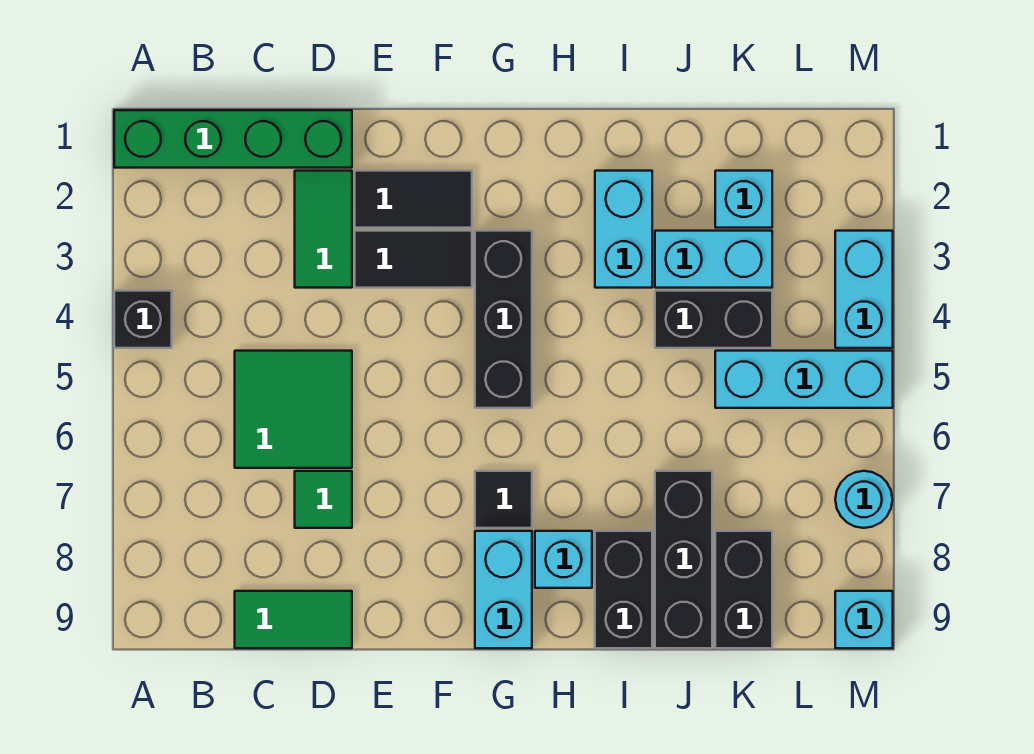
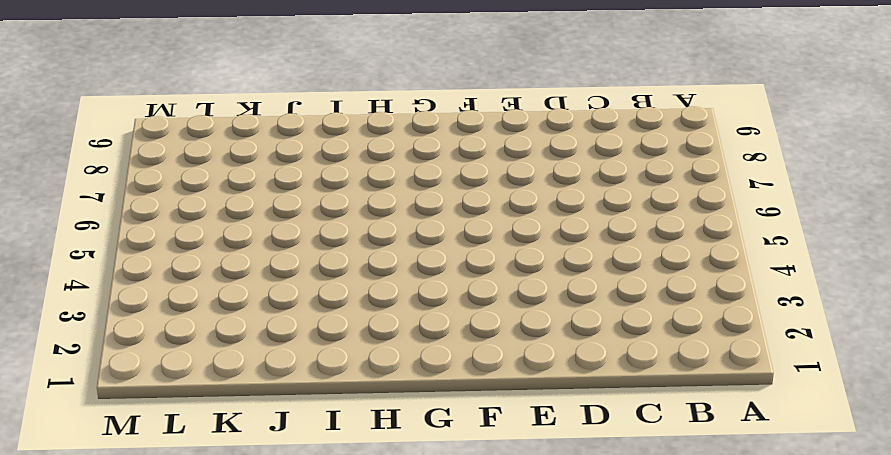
none -> green 1x4 brick [114,110,352,168]
none -> black 1x1 brick [114,291,172,348]
none -> green 2x2 tile [235,351,352,468]

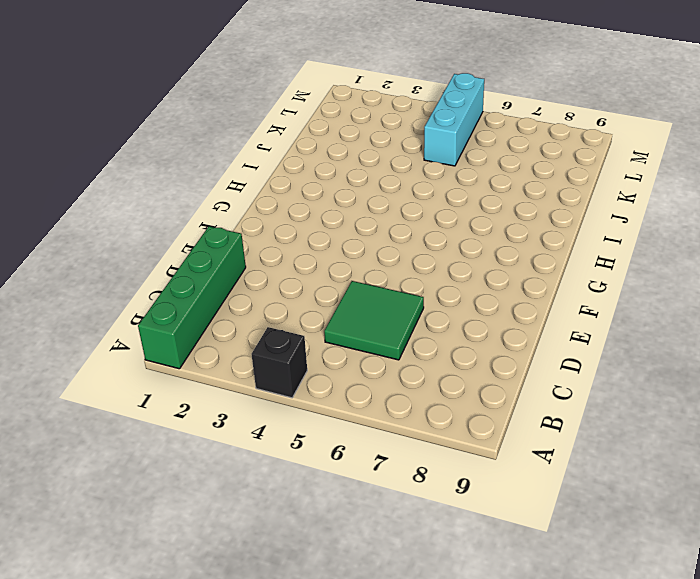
none -> green 1x2 tile [235,591,352,648]
none -> green 1x2 tile [295,171,352,288]
none -> green 1x1 tile [295,471,352,528]

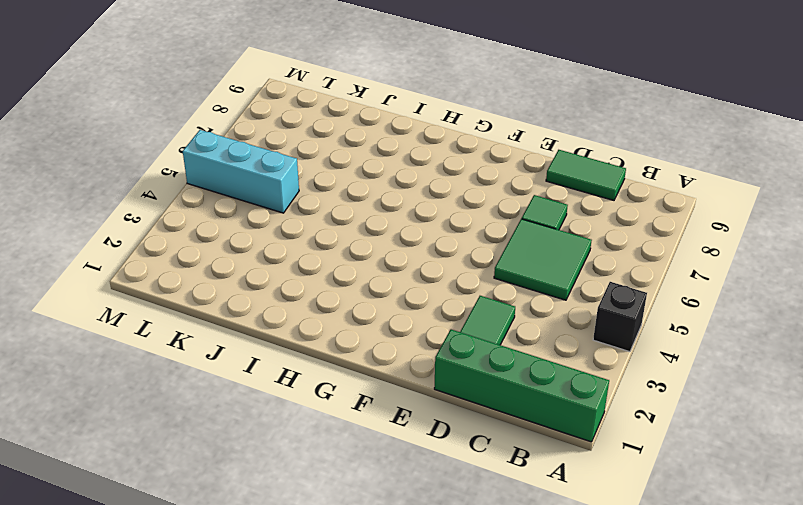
none -> black 1x2 tile [355,171,472,228]
none -> black 1x2 tile [355,231,472,288]
none -> black 1x3 brick [475,231,532,408]

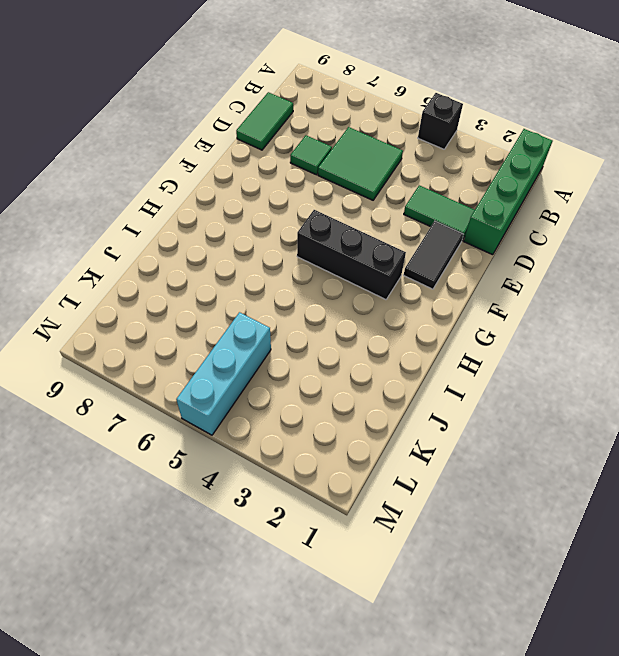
none -> black 1x2 tile [355,231,472,288]
none -> black 1x1 tile [475,471,532,528]
none -> cyan 1x2 brick [475,531,532,648]

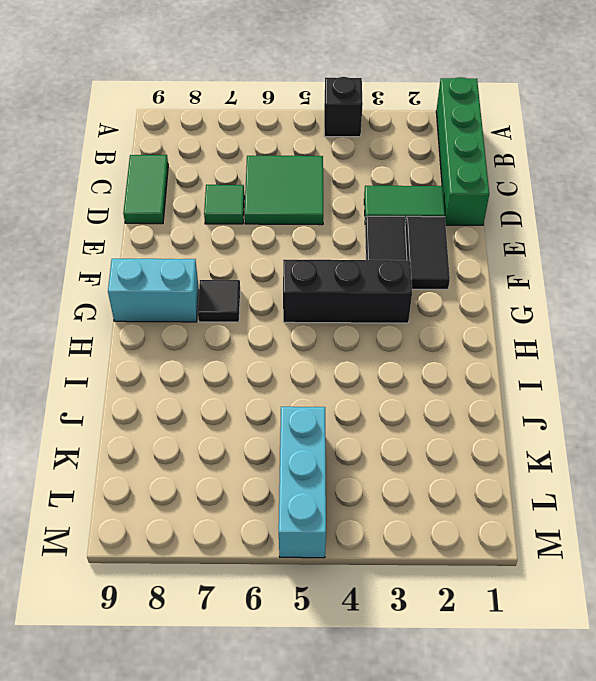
none -> cyan 1x1 brick [535,531,592,588]
none -> cyan 1x2 brick [595,171,652,288]
none -> black 1x2 brick [595,531,652,648]

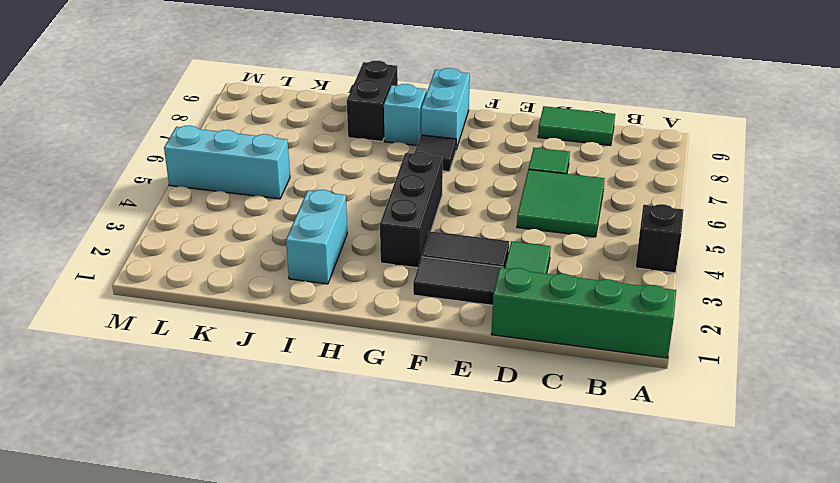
none -> cyan 1x2 brick [655,231,772,288]
none -> black 1x2 brick [655,291,772,348]
none -> black 1x3 brick [655,471,712,648]

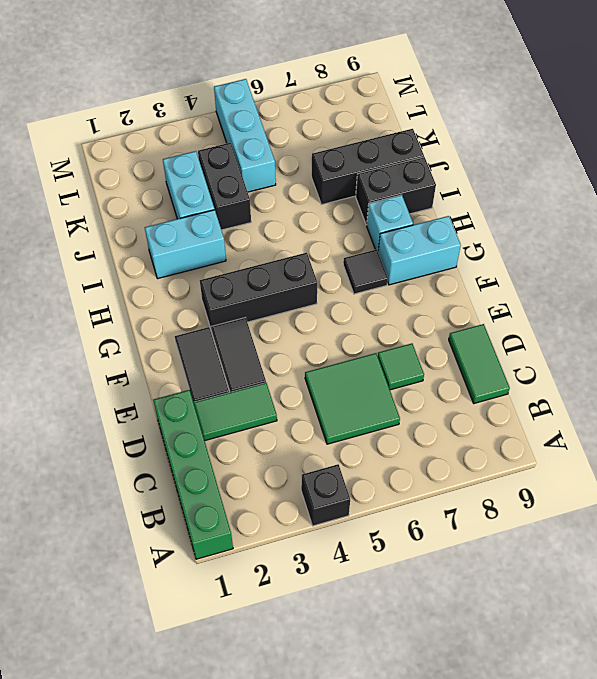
none -> cyan 1x1 brick [715,171,772,228]
none -> black 1x2 brick [715,531,772,648]
none -> cyan 1x2 brick [835,231,893,348]

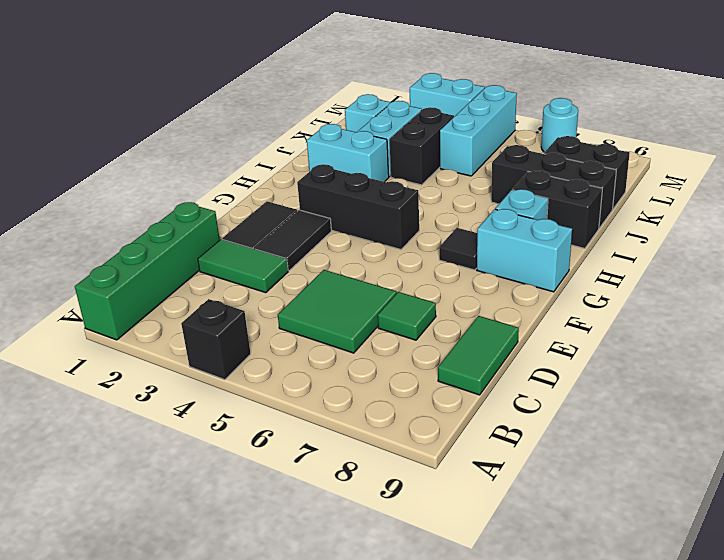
none -> cyan 1x1 brick [835,591,893,648]

